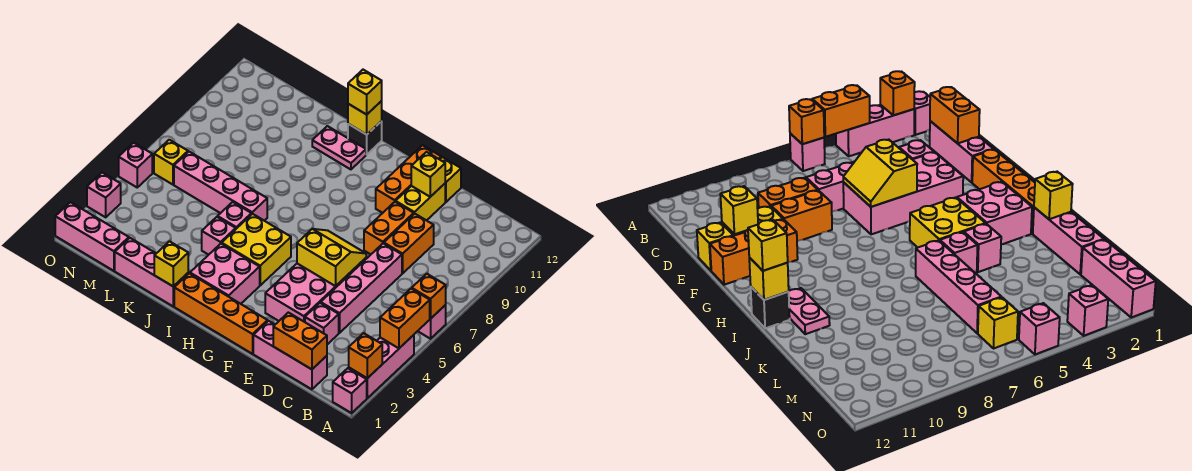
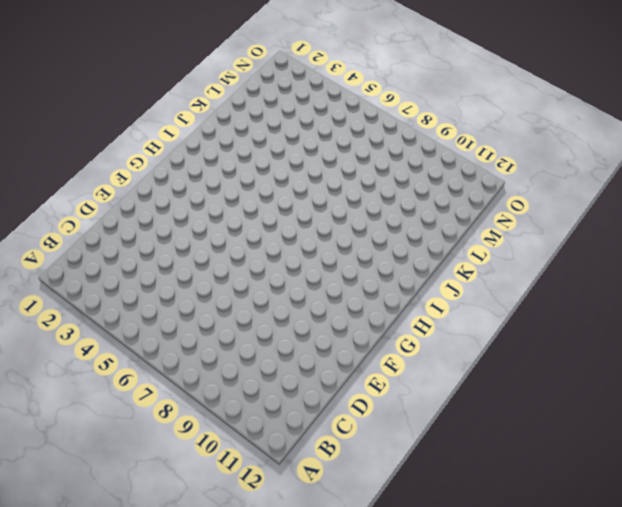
none -> pink 1x1 brick [333,368,367,413]
none -> pink 1x3 brick [349,335,414,398]
none -> pink 1x1 brick [418,305,446,339]
none -> pink 1x3 brick [253,321,327,389]

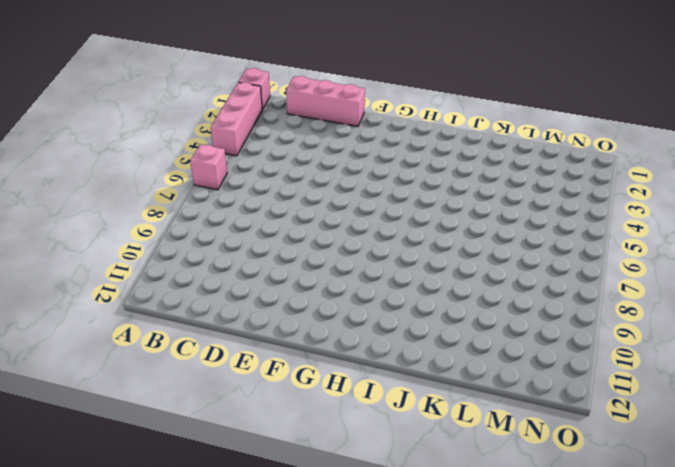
none -> pink 1x1 brick [305,303,339,344]
none -> pink 1x4 brick [321,243,402,333]
none -> orange 1x2 brick [384,214,434,273]
none -> pink 2x4 brick [265,258,366,322]

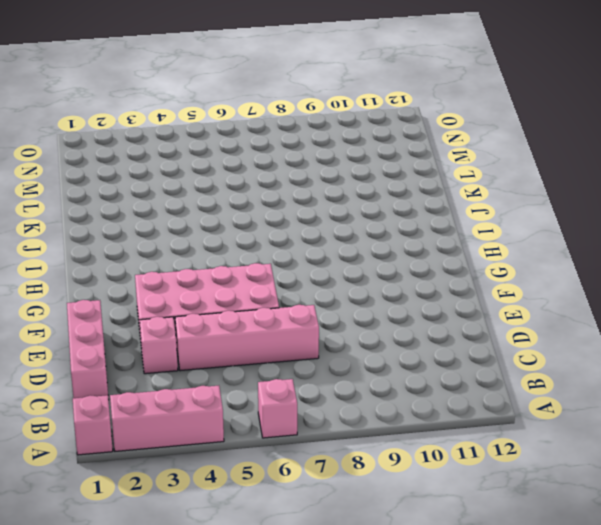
none -> orange 1x2 brick [384,214,434,273]
none -> orange 1x2 brick [364,202,414,254]
none -> yellow 1x2 brick [396,184,445,221]
none -> yellow 1x1 brick [440,157,461,202]

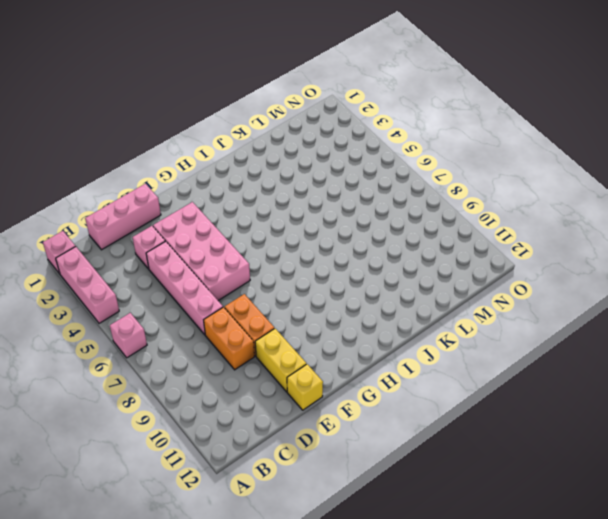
none -> orange 1x4 brick [174,273,268,354]
none -> orange 1x3 brick [376,145,441,213]
none -> pink 2x2 brick [190,244,260,304]
none -> yellow 2x2 brick [222,214,291,285]

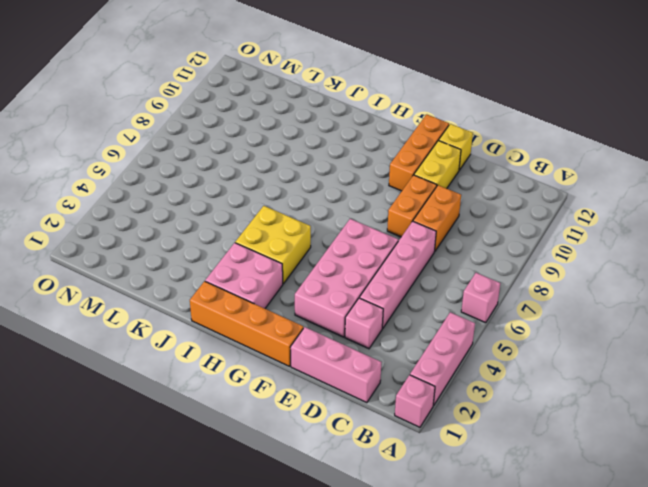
none -> pink 1x2 plate [312,126,366,169]
none -> black 1x1 brick [348,121,382,154]
none -> pink 1x3 brick [115,238,188,306]
none -> pink 1x1 brick [202,217,236,255]

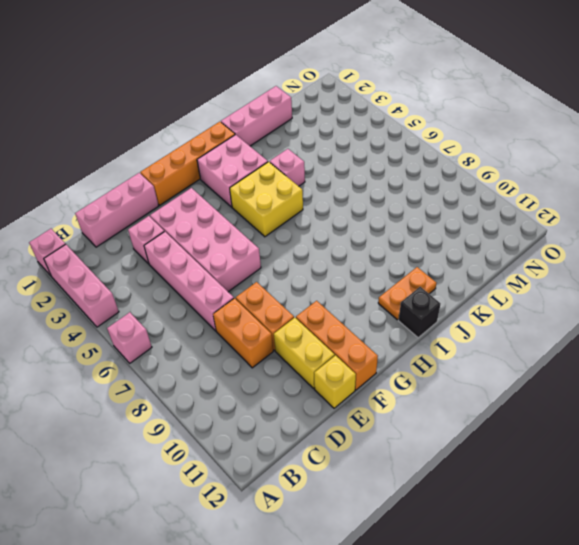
orange 1x2 plate [378,267,436,320] -> pink 1x2 plate [312,126,366,169]
none -> pink 1x1 brick [218,202,251,229]
none -> pink 1x4 brick [174,152,267,221]
none -> pink 1x3 brick [55,202,129,271]
none -> yellow 1x1 brick [154,140,188,185]

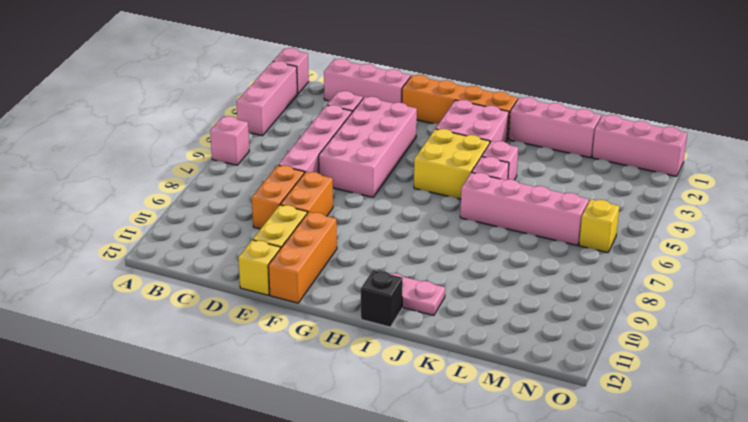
none -> pink 1x1 brick [87,173,121,217]
none -> pink 1x1 brick [119,143,152,187]
none -> orange 1x1 brick [349,333,382,378]
none -> orange 1x2 brick [380,289,430,348]

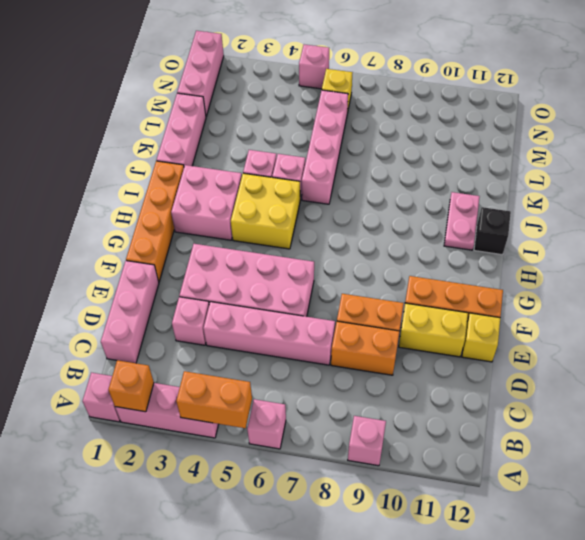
pink 1x1 brick [348,416,386,466] -> pink 1x1 brick moved to [87,173,121,217]
none -> orange 1x1 brick [412,274,446,319]
none -> orange 1x2 brick [273,313,327,369]
none -> yellow 2x2 slope [297,229,366,286]
none -> yellow 1x1 brick [411,152,445,197]

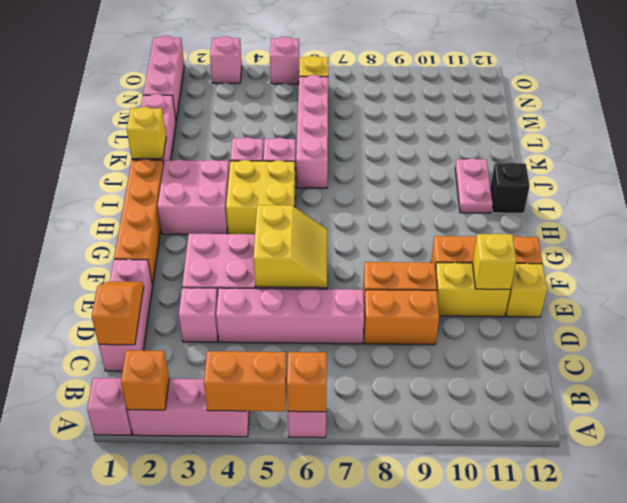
orange 1x2 slope [92,282,144,345] -> orange 1x2 brick [273,313,327,369]
none -> yellow 1x1 brick [348,101,382,135]
none -> yellow 1x1 brick [348,70,382,115]

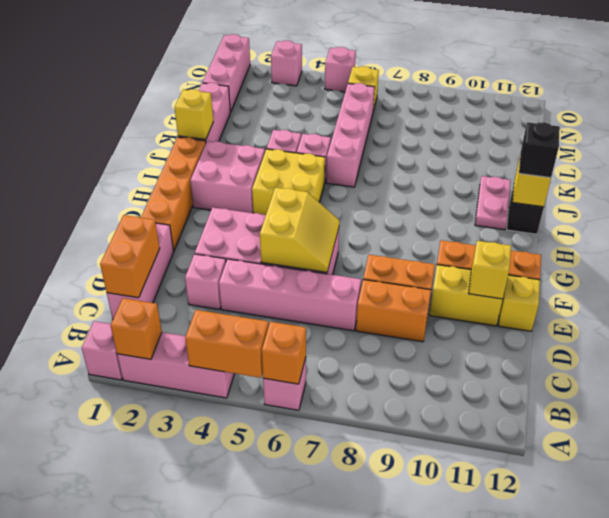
black 1x1 brick [519,122,560,178] -> yellow 1x1 brick [348,70,382,115]

